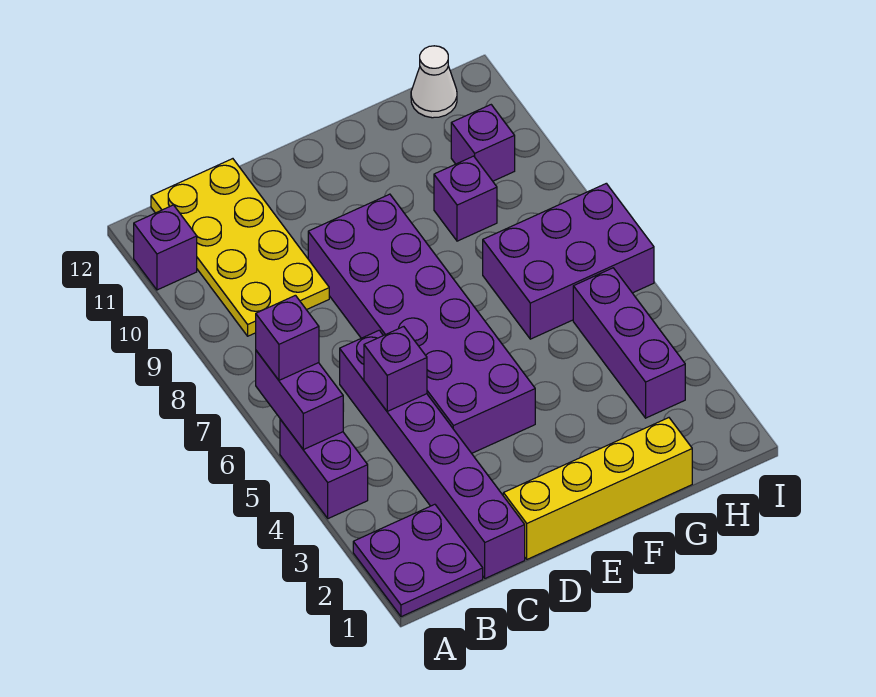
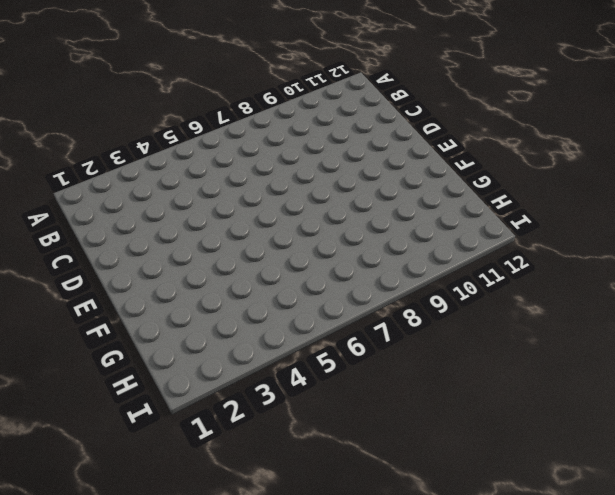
none -> purple 2x2 plate [353,504,483,617]
none -> purple 1x2 brick [280,419,368,519]
none -> purple 1x1 brick [134,205,197,290]

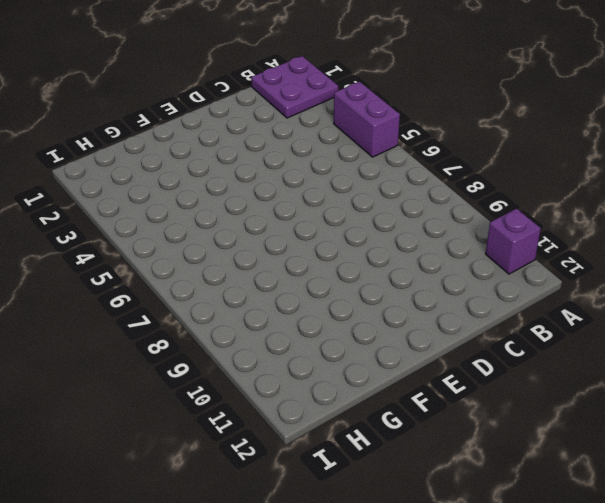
none -> yellow 2x4 plate [151,159,329,336]
none -> purple 1x6 brick [340,330,525,578]
none -> yellow 1x4 brick [503,418,692,559]

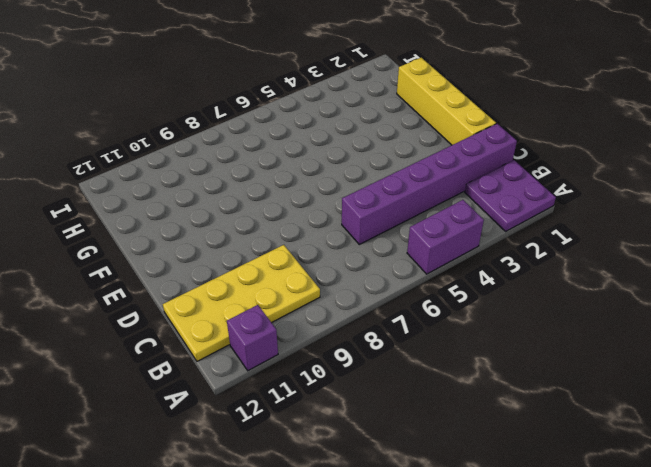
none -> purple 2x6 brick [308,194,535,453]
none -> purple 2x3 brick [483,183,654,339]
none -> purple 1x1 brick [434,156,497,241]

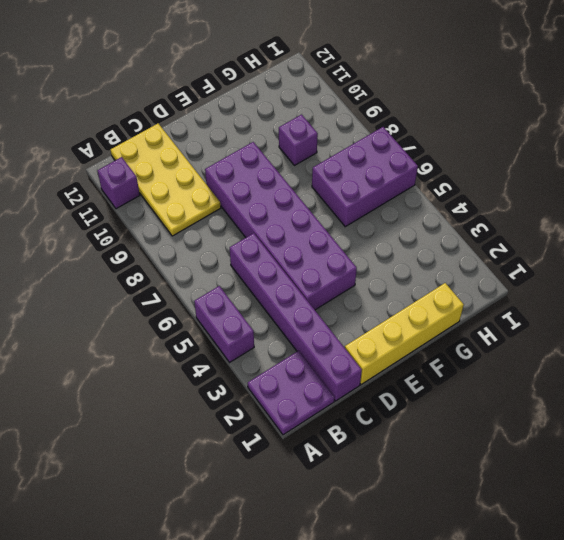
none -> purple 1x3 brick [573,268,685,418]
none -> purple 1x1 brick [451,105,515,181]
none -> white 1x1 cone [411,46,457,118]

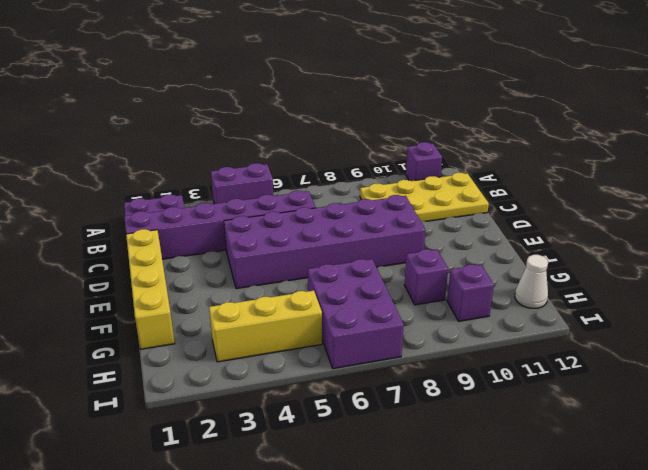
yellow 1x3 brick [209,291,322,362] -> purple 1x3 brick [573,268,685,418]
none -> purple 1x2 brick [256,351,343,450]
none -> purple 1x1 brick [364,327,427,411]
none -> purple 1x1 brick [256,295,319,380]

